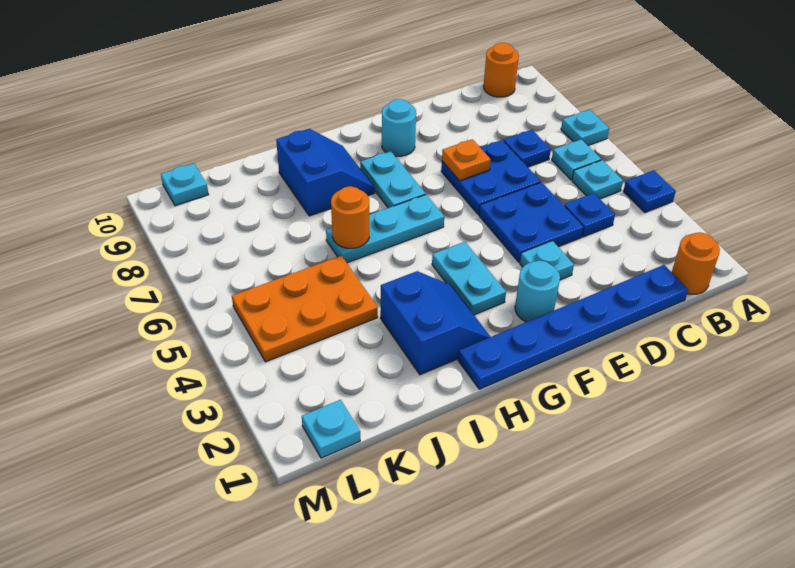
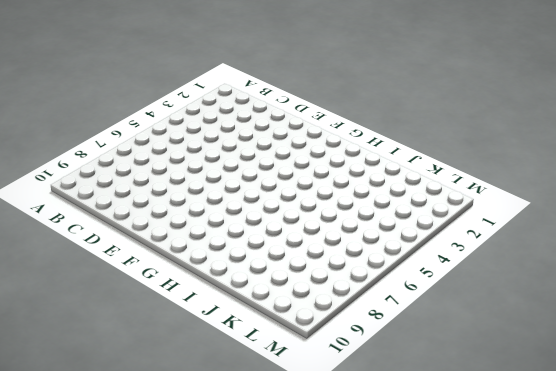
none -> blue 1x1 plate [623,170,676,213]
none -> cyan 1x1 plate [561,110,609,145]
none -> orange 1x1 round brick [672,232,720,294]

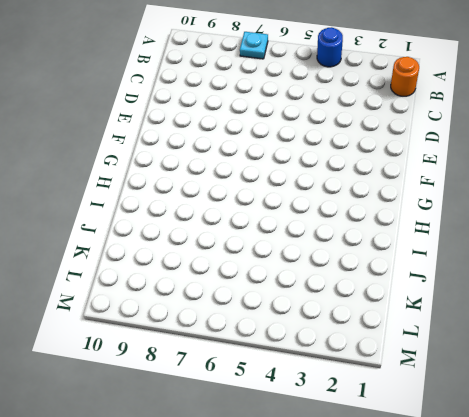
blue 1x1 round brick [317,27,343,67] -> blue 1x1 plate [623,170,676,213]
none -> cyan 1x1 plate [572,160,623,199]
none -> cyan 1x1 plate [552,139,601,180]
none -> orange 1x1 round brick [484,43,519,97]

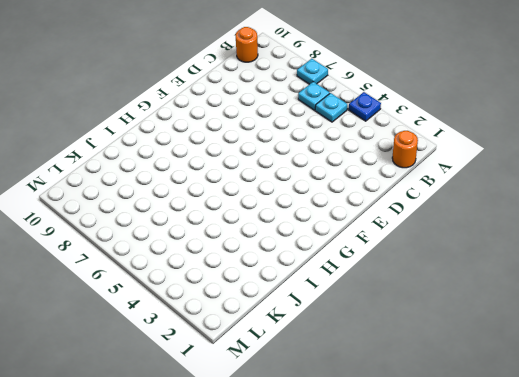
none -> blue 1x6 plate [458,265,688,389]
none -> blue 1x1 plate [564,193,615,237]
none -> blue 1x1 plate [503,130,551,167]

